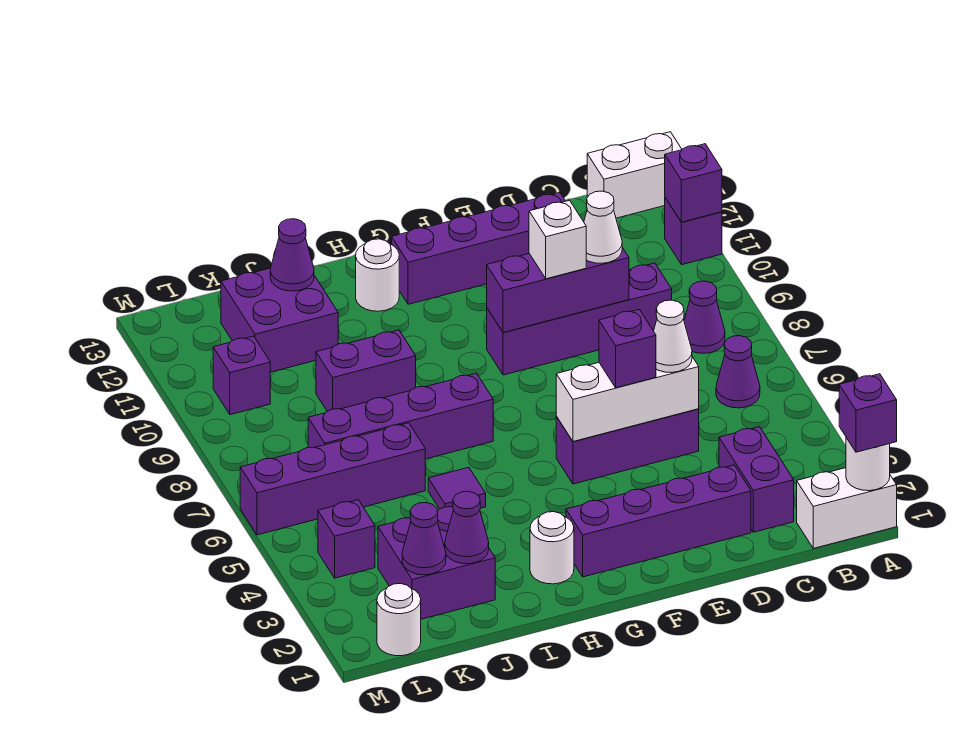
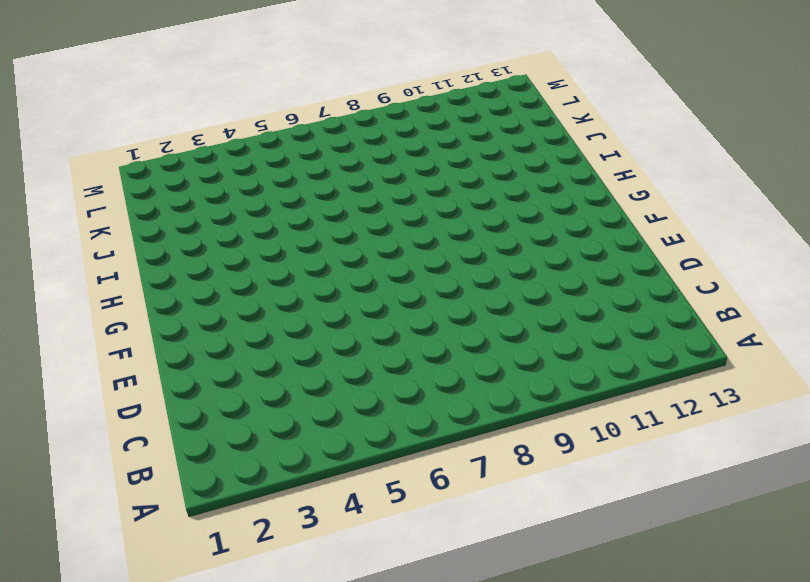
none -> white 1x2 brick [797,468,897,548]
none -> purple 1x1 brick [665,198,722,265]
none -> white 1x2 brick [587,132,682,218]
none -> purple 1x1 cone [716,336,760,408]

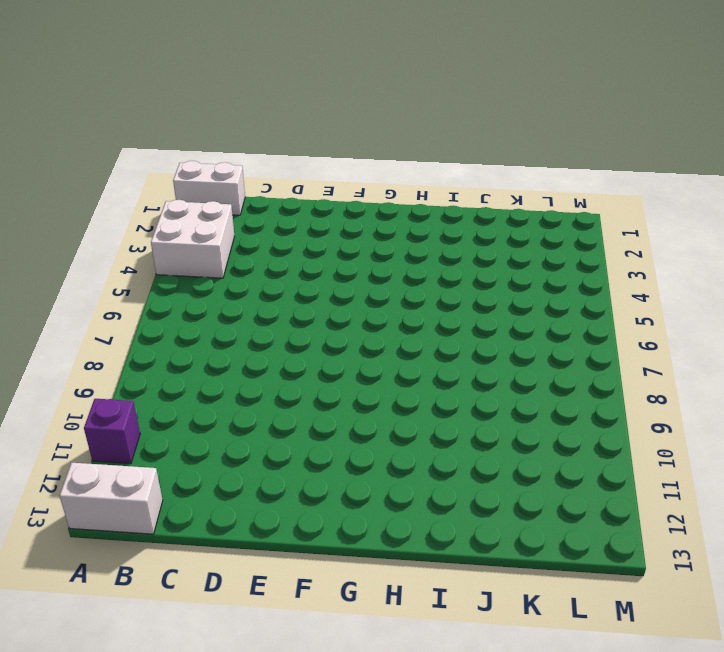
white 2x2 brick [151,200,235,278] -> none
none -> purple 1x1 cone [716,336,760,408]
none -> purple 1x1 cone [684,281,725,353]
none -> purple 1x2 brick [719,427,794,532]
none -> purple 1x4 brick [487,263,672,375]

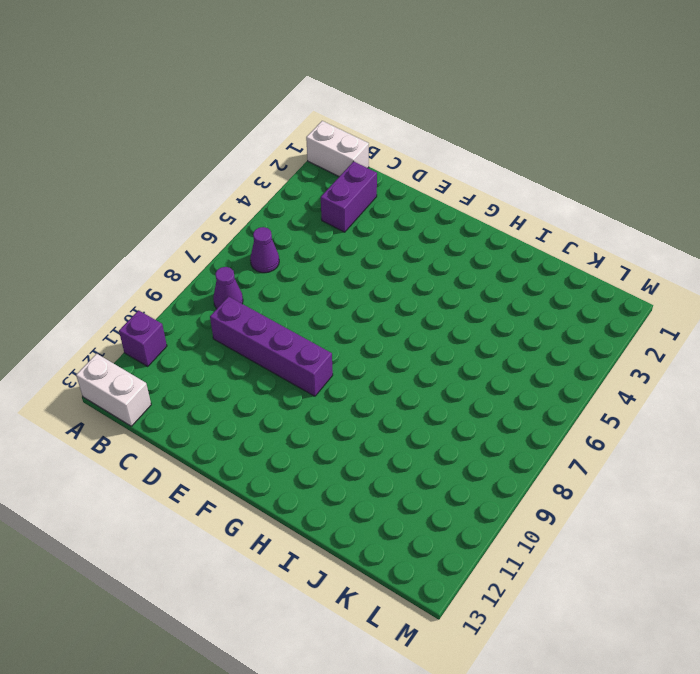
none -> purple 1x4 brick [566,465,751,577]
none -> purple 1x3 brick [556,409,699,484]
none -> purple 1x4 brick [392,193,565,304]
none -> white 1x1 round brick [530,512,574,584]

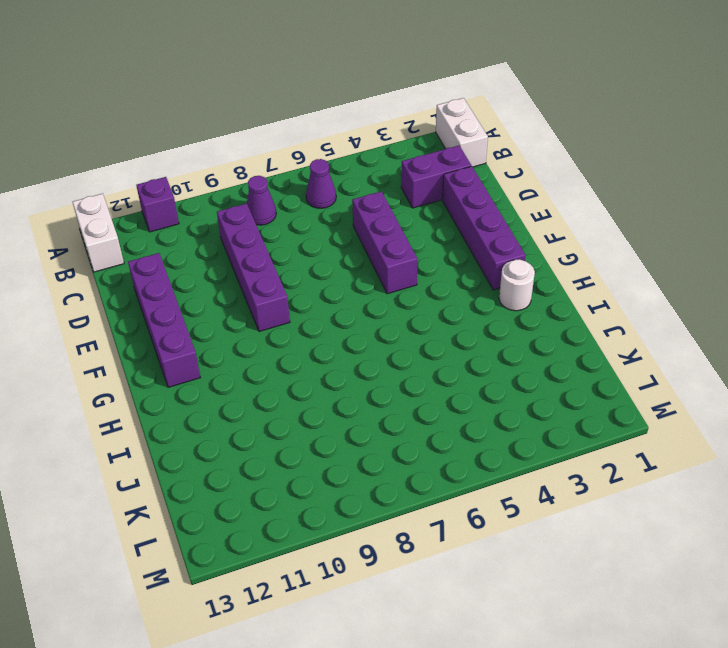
none -> purple 1x4 brick [308,373,493,459]
none -> white 1x1 round brick [356,239,399,311]
none -> purple 1x1 tile [428,467,486,509]
none -> purple 1x2 brick [316,330,416,411]

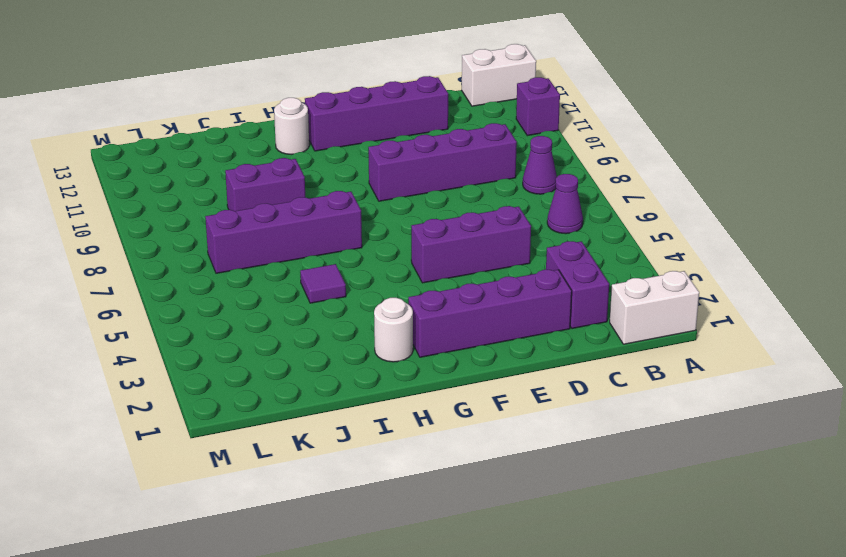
none -> purple 2x2 brick [378,507,495,619]
none -> purple 1x4 brick [240,423,425,535]
none -> purple 2x2 brick [221,268,338,372]
none -> white 1x1 round brick [377,584,421,656]

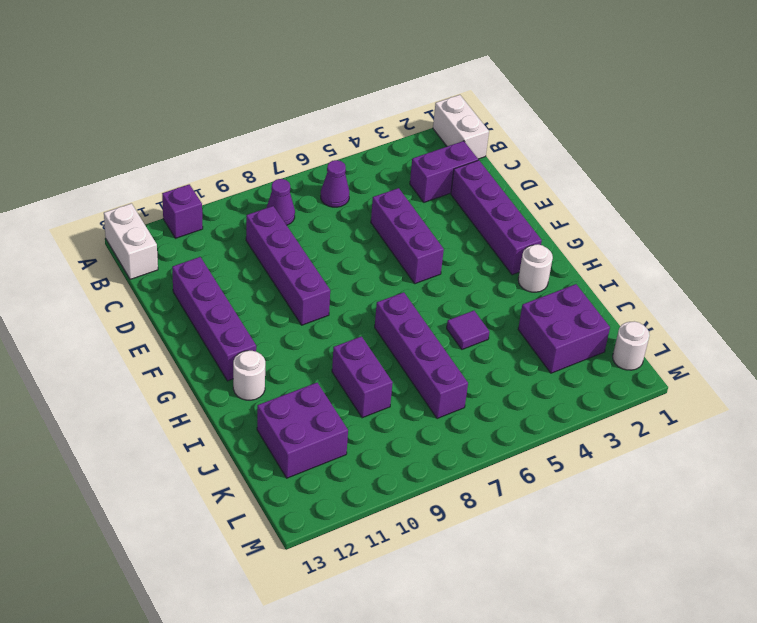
none -> purple 1x4 brick [240,423,425,535]
none -> purple 1x1 brick [318,500,375,578]
none -> purple 1x1 brick [213,336,270,415]
none -> white 1x1 round brick [846,438,890,491]

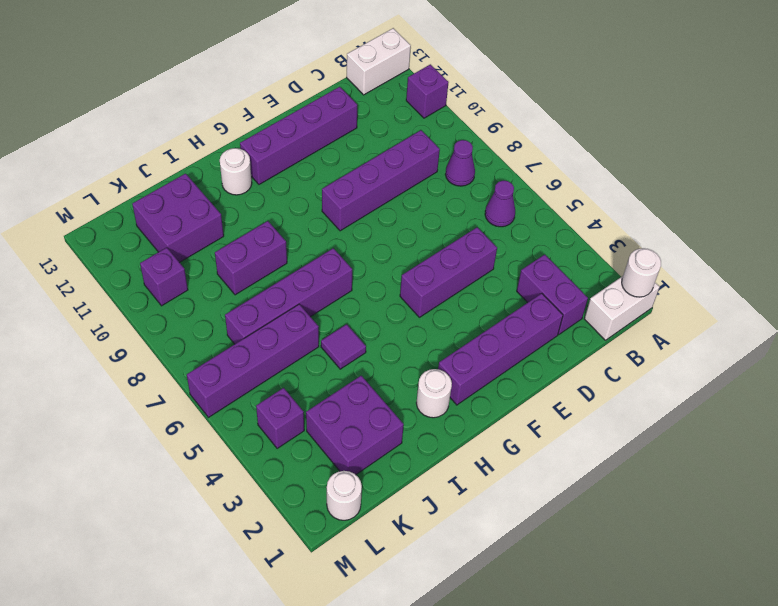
none -> purple 1x1 brick [665,144,722,222]
none -> white 1x3 brick [556,357,699,441]
none -> purple 1x3 brick [487,248,629,333]
none -> purple 1x1 cone [445,491,489,564]

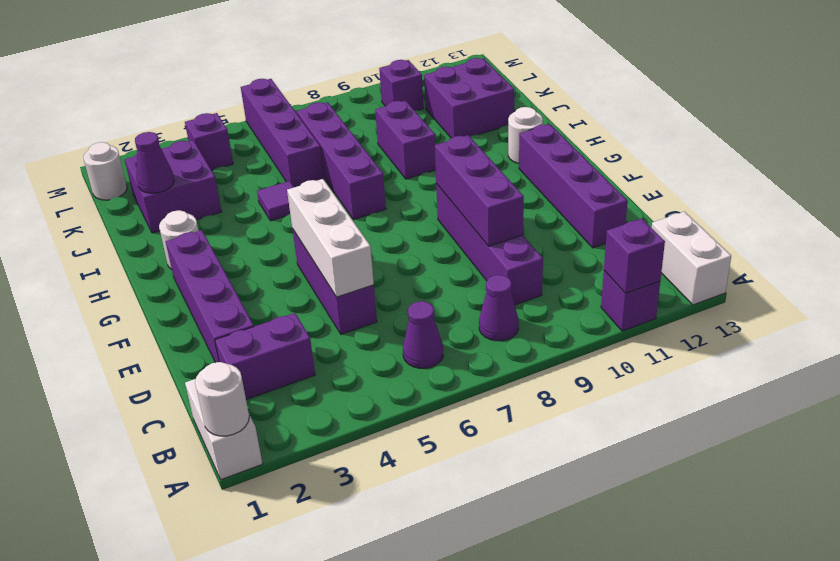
none -> purple 1x1 cone [270,219,314,291]
none -> purple 1x1 cone [402,503,446,575]
none -> purple 1x1 brick [839,374,897,452]
none -> white 1x1 cone [654,300,692,373]

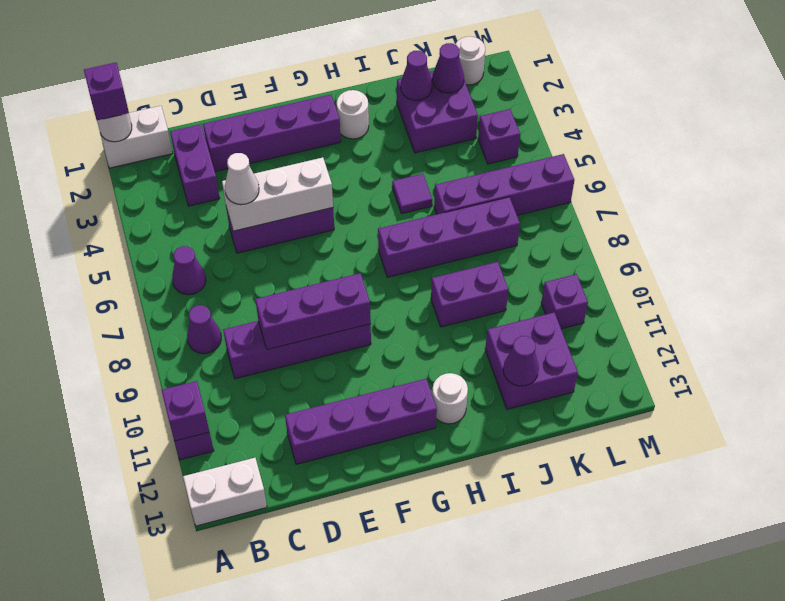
none -> white 1x1 cone [584,191,622,263]
none -> purple 1x1 brick [599,309,656,388]
none -> white 1x1 brick [529,200,586,279]

